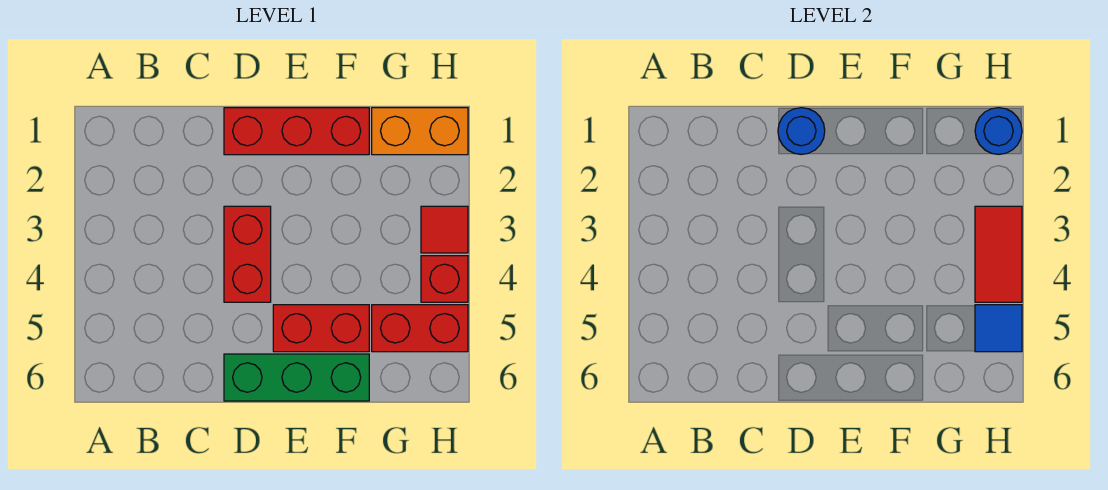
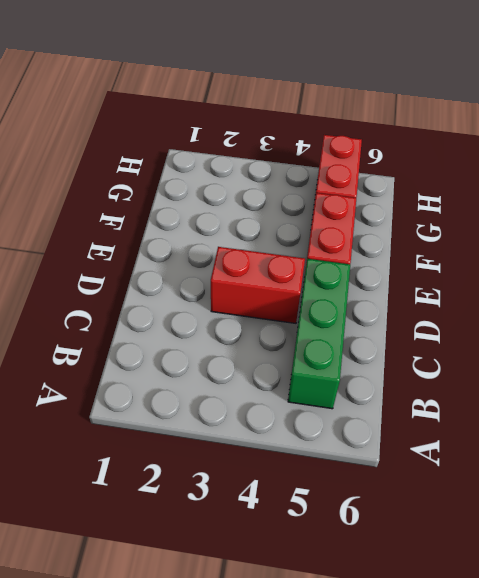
green 1x3 brick [288,259,350,409] -> green 1x3 brick moved to [224,354,369,401]
none -> red 1x3 brick [224,108,369,155]
none -> orange 1x2 brick [372,108,468,155]
none -> red 1x1 tile [421,206,468,253]

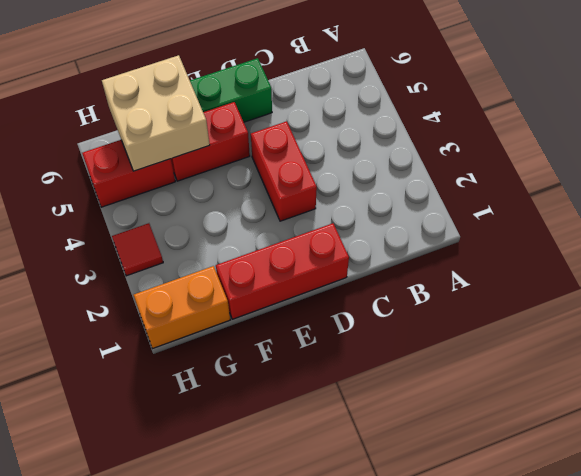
tan 2x2 brick [102,55,210,171] -> none
none -> red 1x1 brick [421,256,468,302]
none -> blue 1x1 round brick [778,108,825,155]
none -> blue 1x1 round brick [975,108,1022,154]

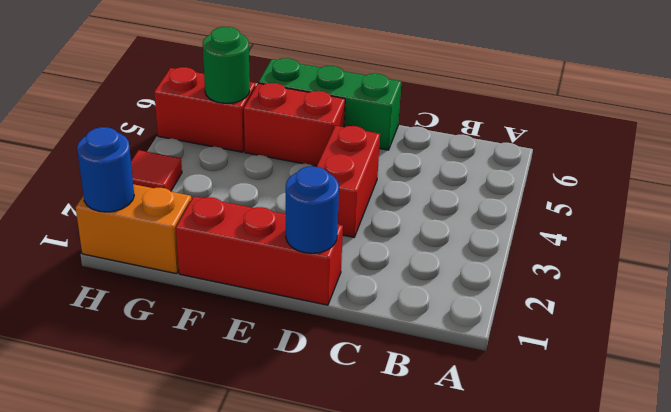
green 1x1 round brick [203,27,250,103] -> none
none -> red 1x1 brick [421,256,468,302]
none -> red 1x2 tile [975,206,1022,302]
none -> blue 1x1 tile [975,305,1022,352]

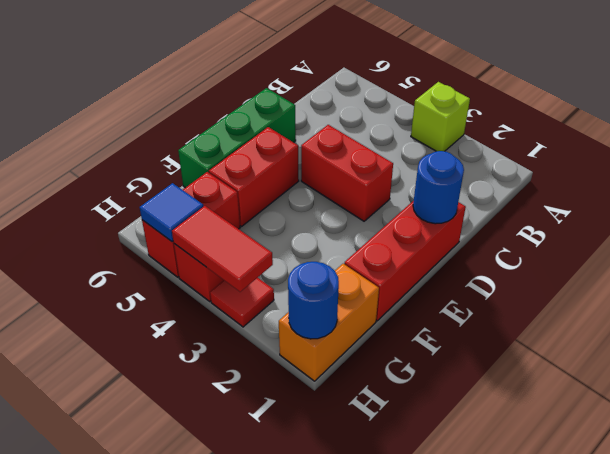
lime 1x1 brick [411,82,470,151] -> none

